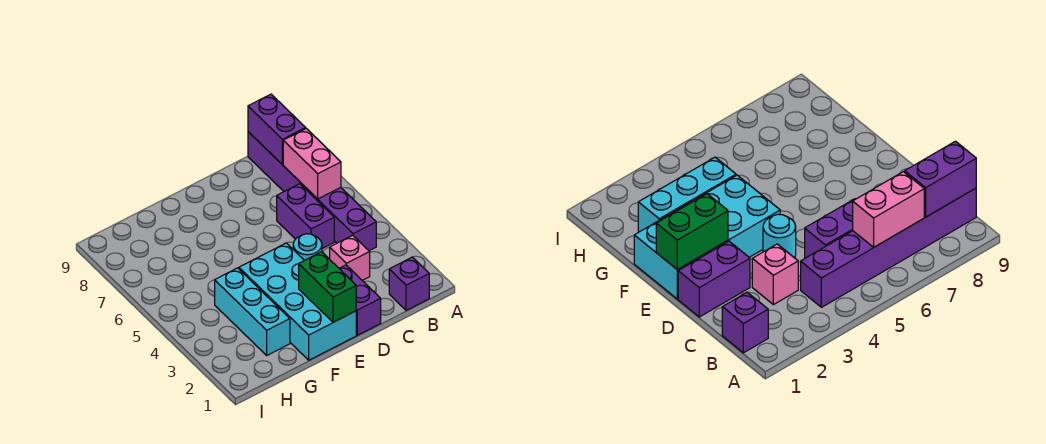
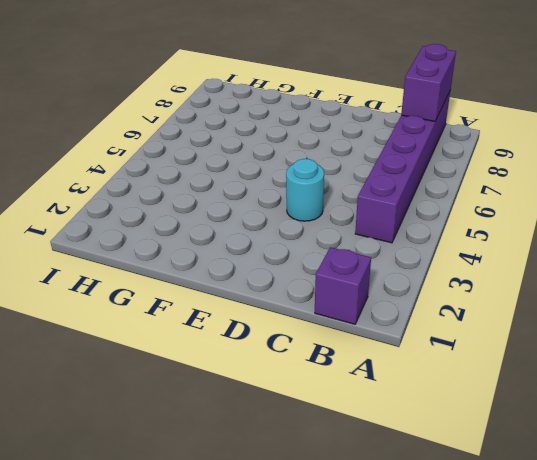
none -> pink 1x1 brick [330,235,370,280]
none -> purple 1x2 brick [277,184,334,249]

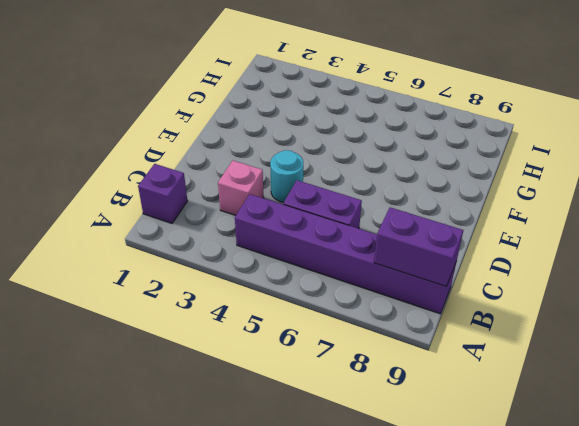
none -> purple 1x2 brick [339,265,381,335]
none -> cyan 2x4 brick [239,243,356,360]

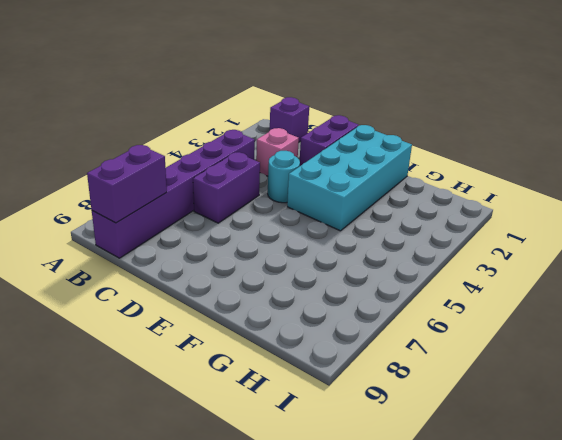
none -> cyan 1x3 brick [215,268,290,355]
none -> pink 1x2 brick [283,129,341,199]

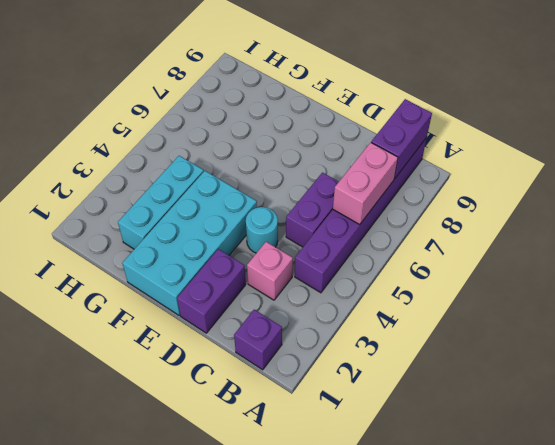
none -> green 1x2 brick [299,252,356,322]

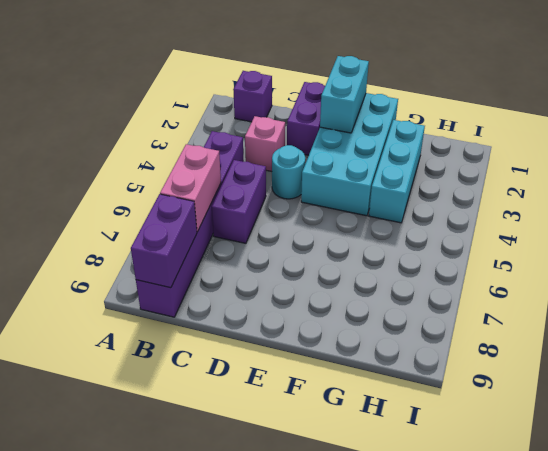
cyan 1x2 brick [320,56,369,133] -> green 1x2 brick [299,252,356,322]

